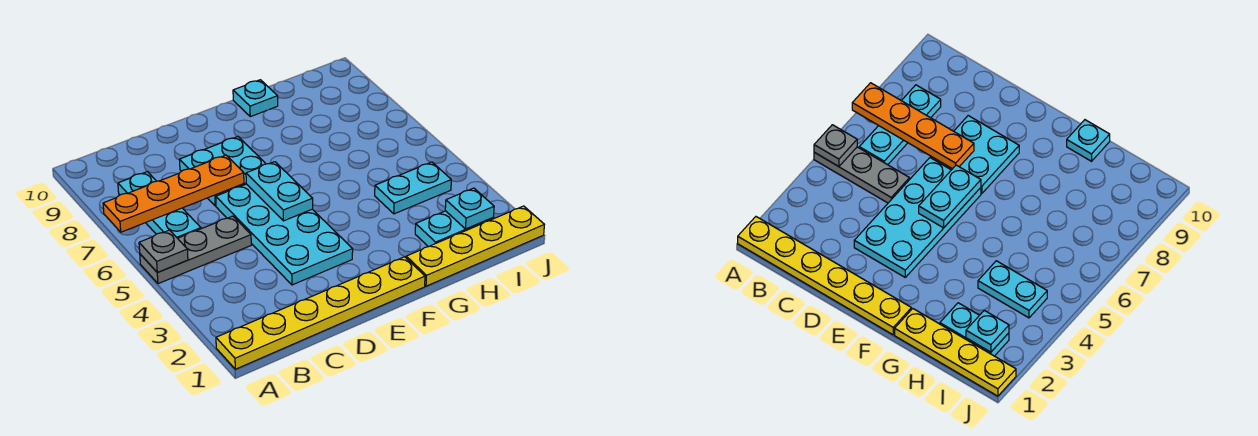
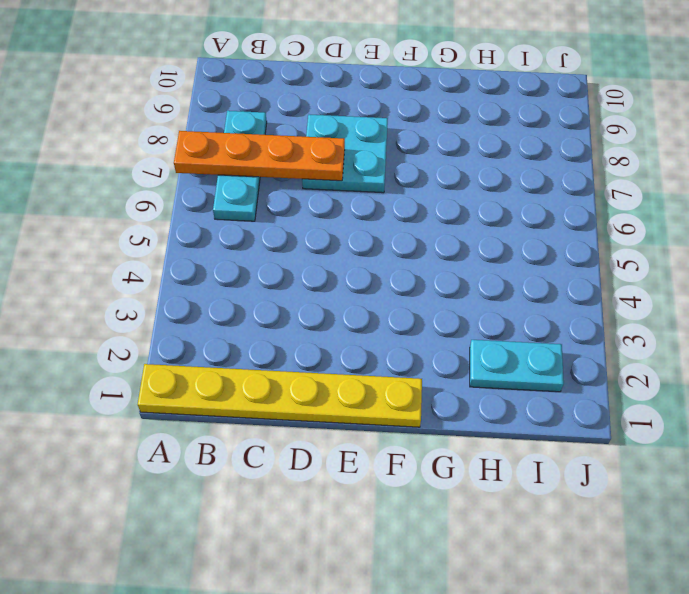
none -> grey 1x3 plate [140,216,251,284]
none -> cyan 2x4 plate [216,184,353,285]
none -> yellow 1x4 plate [406,206,544,286]

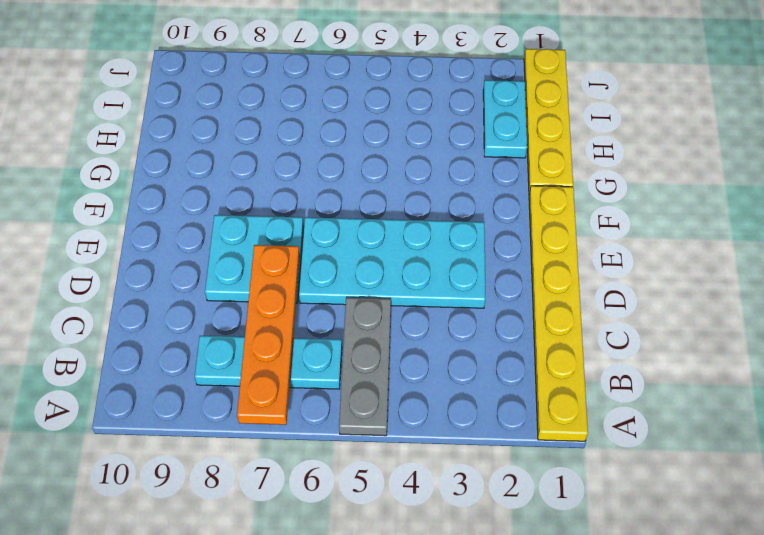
none -> cyan 1x1 plate [233,80,278,117]
none -> cyan 1x2 plate [375,162,451,214]
none -> grey 1x1 plate [139,230,188,272]

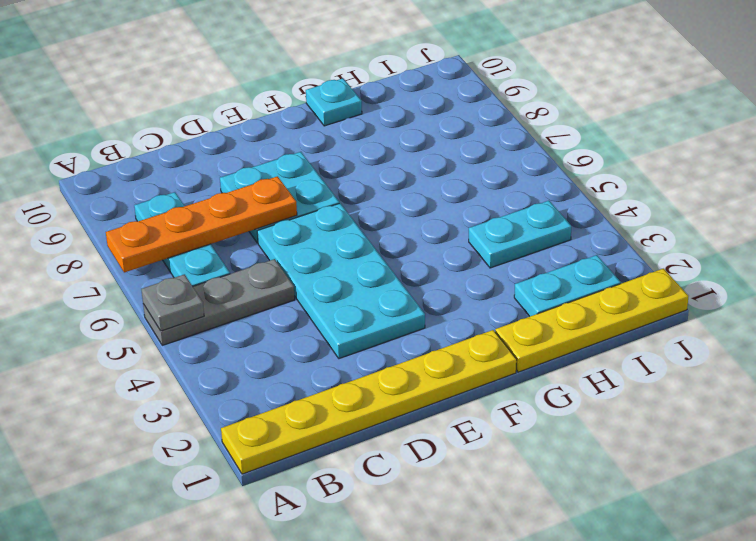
none -> cyan 1x2 plate [246,162,313,221]
none -> cyan 1x1 plate [445,188,494,229]

